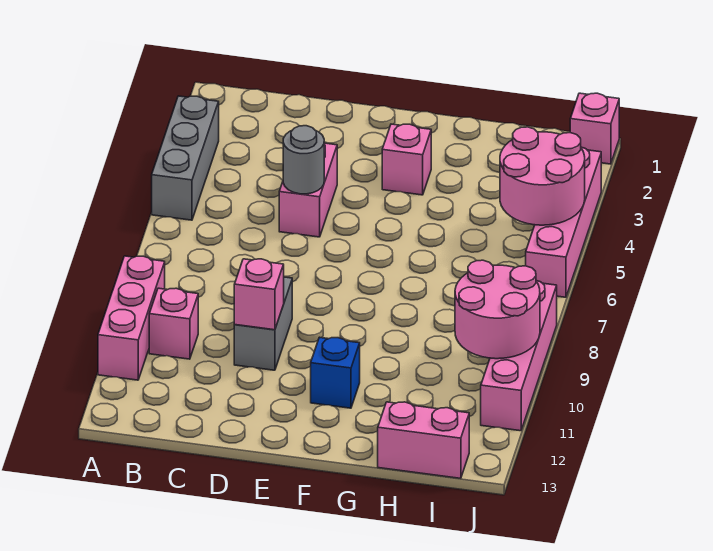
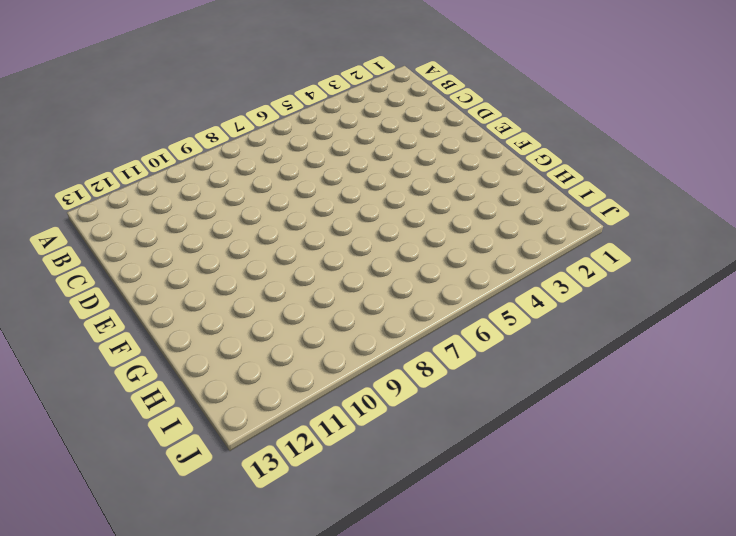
none -> grey 1x3 brick [152,96,219,220]
none -> pink 1x3 brick [98,256,165,380]
none -> pink 1x1 brick [149,288,198,359]

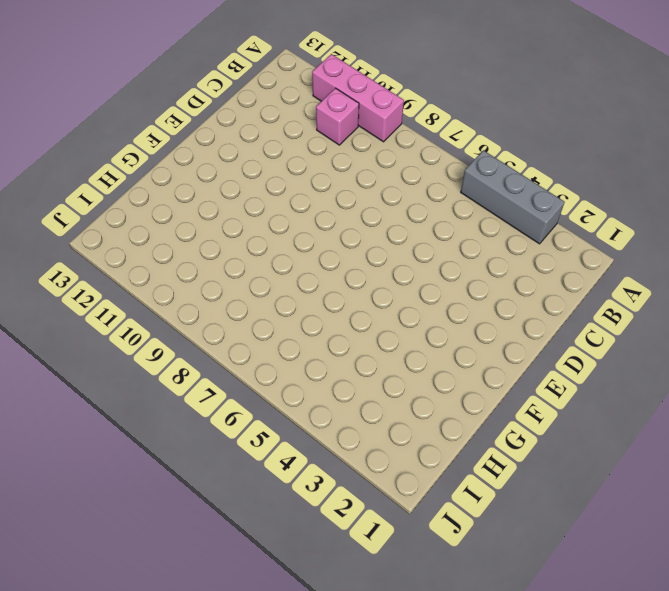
none -> pink 1x2 brick [279,143,337,237]
none -> grey 1x2 brick [234,277,292,370]
none -> pink 1x1 brick [382,124,431,195]

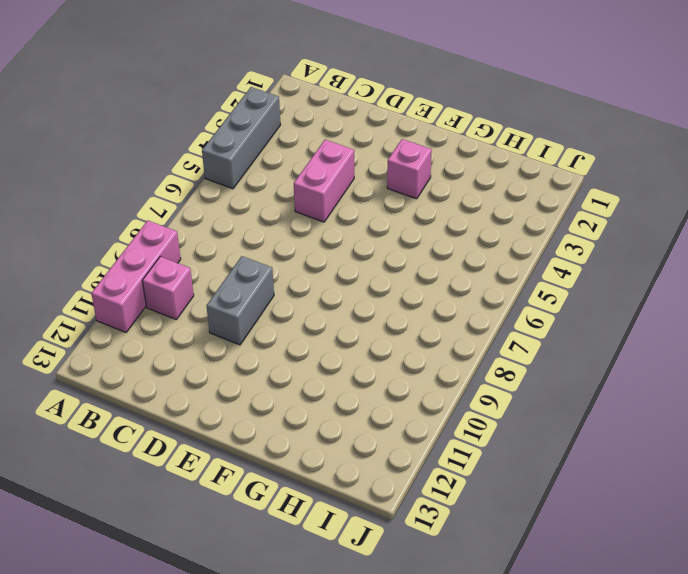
none -> blue 1x1 brick [311,337,360,408]
none -> pink 1x2 brick [378,402,469,478]
none -> pink 1x1 brick [570,93,619,164]

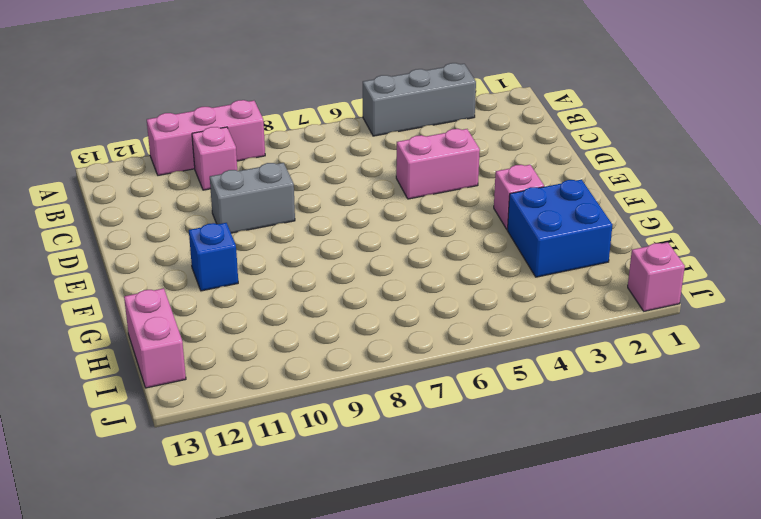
blue 2x2 brick [508,180,612,277] -> none
none -> pink 1x4 brick [526,147,601,297]
none -> pink 1x4 brick [481,281,557,431]
none -> grey 1x1 round brick [283,126,324,194]

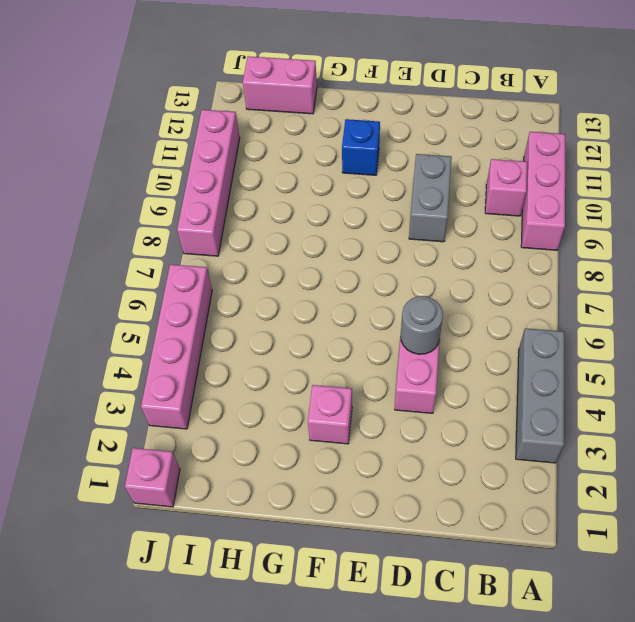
none -> pink 1x1 brick [234,259,284,330]
none -> pink 2x2 round brick [500,127,585,225]
none -> pink 2x2 round brick [455,260,540,359]

